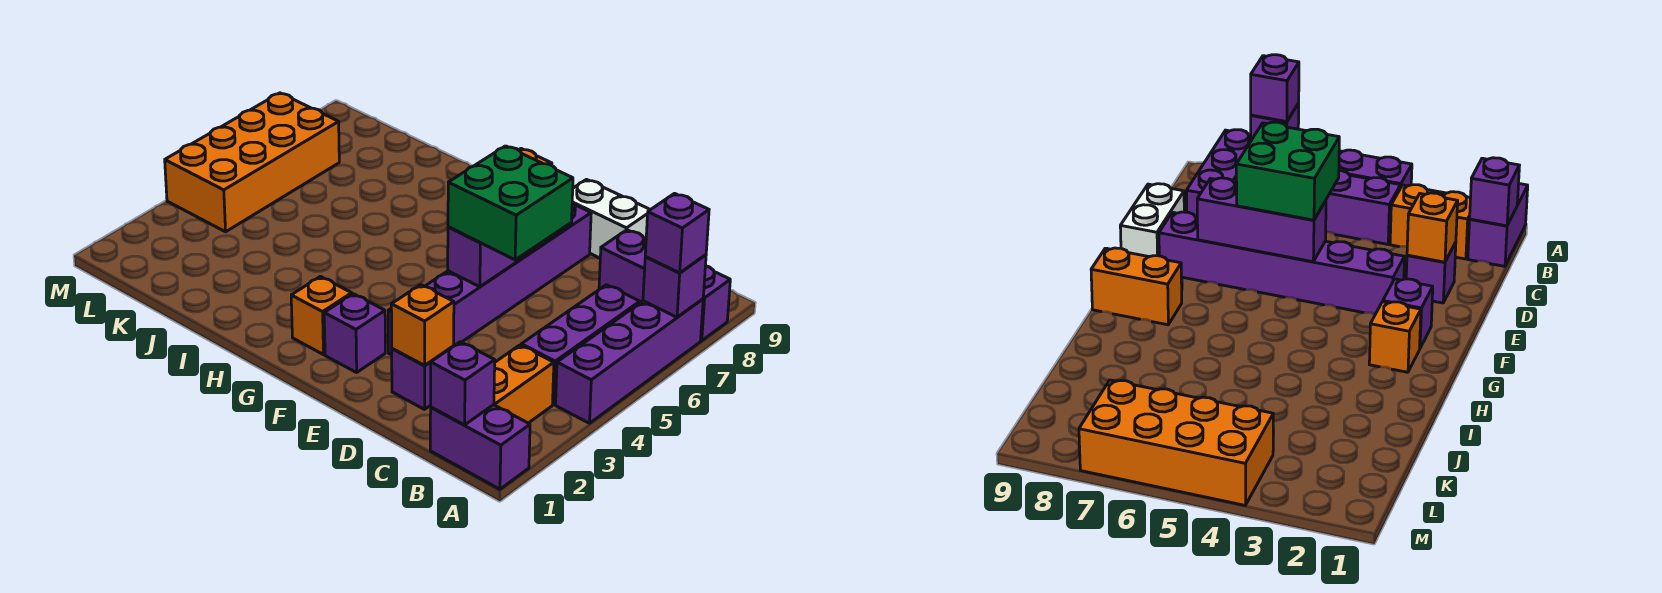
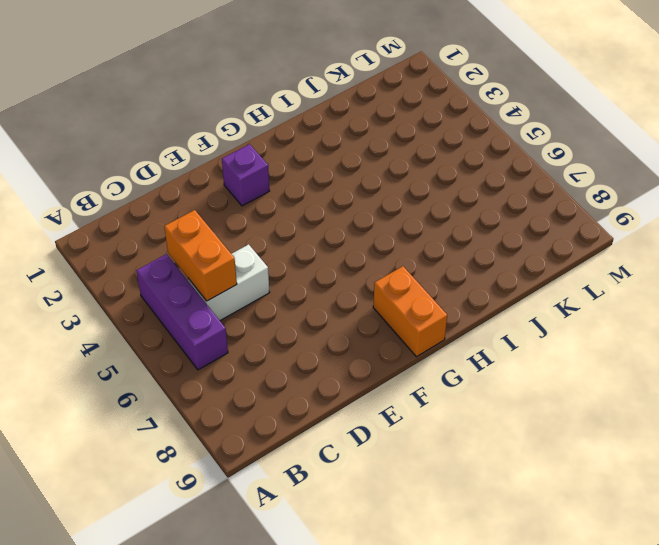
orange 1x2 brick [164,210,237,301] -> orange 1x2 brick moved to [494,345,554,423]
white 1x2 brick [188,244,270,321] -> white 1x2 brick moved to [572,180,650,258]
none -> purple 1x2 brick [430,405,530,489]
none -> purple 1x4 brick [556,299,703,423]
none -> purple 1x3 brick [599,230,730,341]

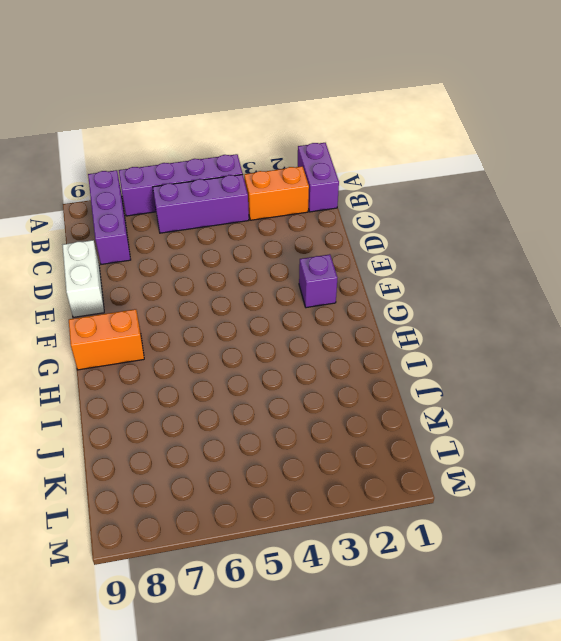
none -> purple 1x1 brick [392,347,452,409]
none -> purple 1x6 brick [388,202,591,355]
none -> orange 1x1 brick [291,276,352,355]

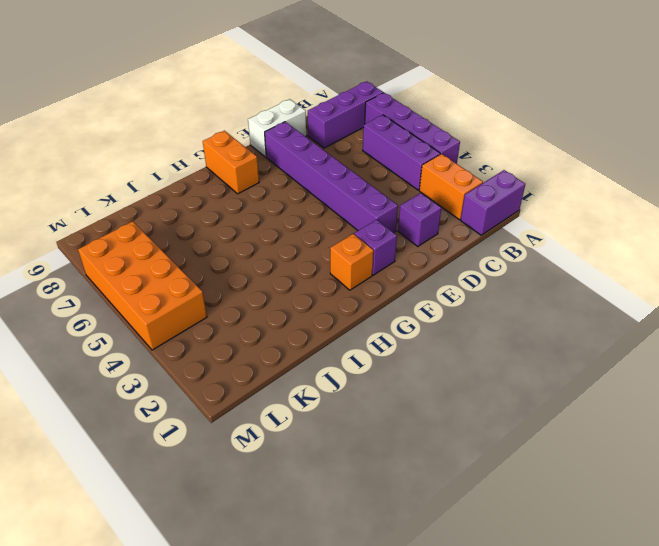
none -> purple 1x1 brick [643,255,706,317]
none -> purple 1x1 brick [431,342,495,425]
none -> orange 1x1 brick [391,285,454,365]

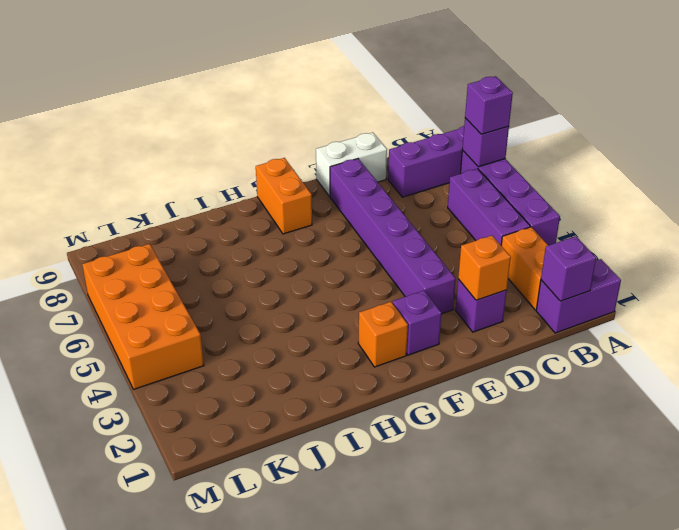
none -> purple 1x3 brick [448,227,564,287]
none -> green 2x2 brick [448,146,573,260]

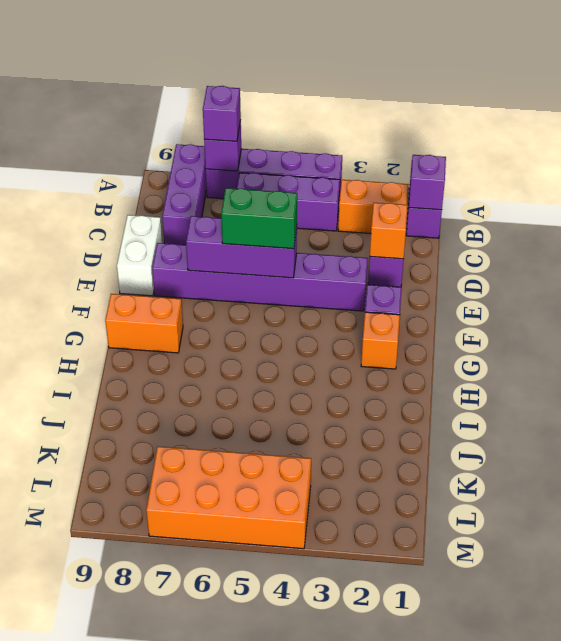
green 1x2 brick [221,188,297,249] -> green 2x2 brick [448,146,573,260]

